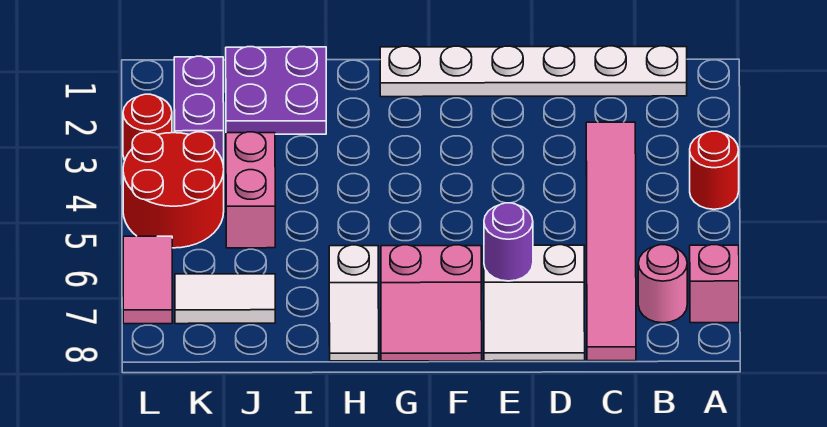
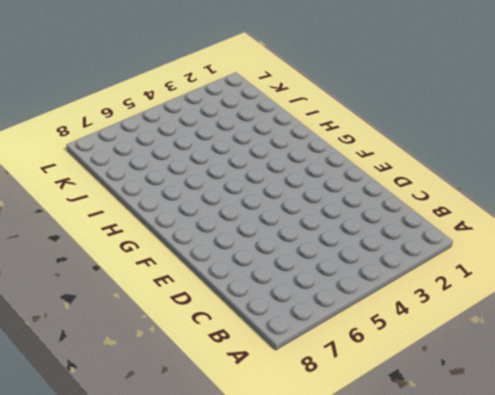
none -> red 1x1 round brick [690,131,739,209]
none -> pink 1x1 brick [690,245,739,323]
none -> white 1x6 plate [380,46,687,97]

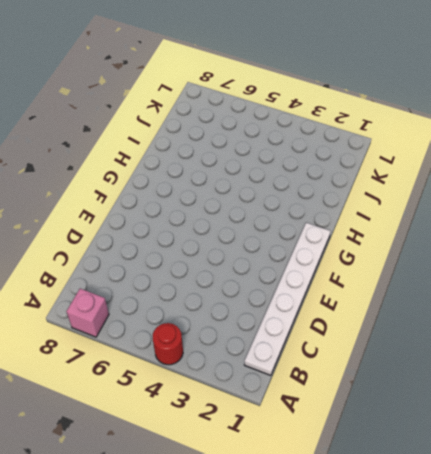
none -> pink 1x1 round brick [638,245,687,323]
none -> pink 1x6 tile [586,122,636,361]
none -> white 2x2 slope [484,245,585,361]

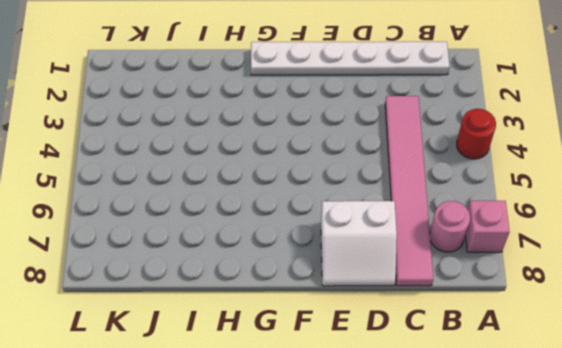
none -> pink 2x2 slope [381,245,482,361]
none -> white 1x2 slope [329,245,379,361]
none -> purple 2x2 plate [226,47,326,134]

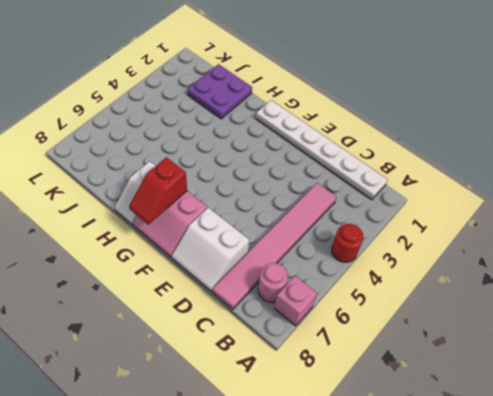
red 1x2 slope [129,157,187,225] -> none
none -> pink 1x2 brick [226,132,275,248]
none -> white 1x2 tile [175,274,275,324]
none -> purple 1x2 brick [174,56,224,167]

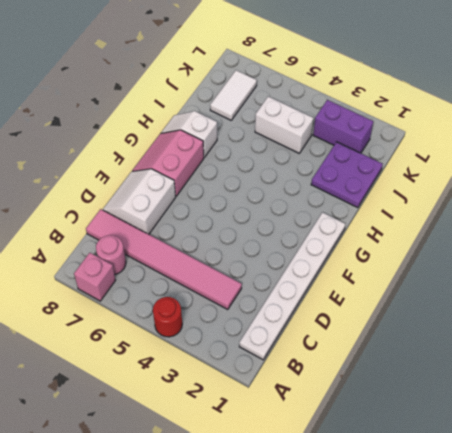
white 1x2 brick [255,96,313,153] -> pink 1x2 brick [226,132,275,248]
none -> red 2x2 round brick [123,132,224,248]
none -> red 1x1 round brick [123,94,172,160]
none -> pink 1x2 tile [123,236,172,324]

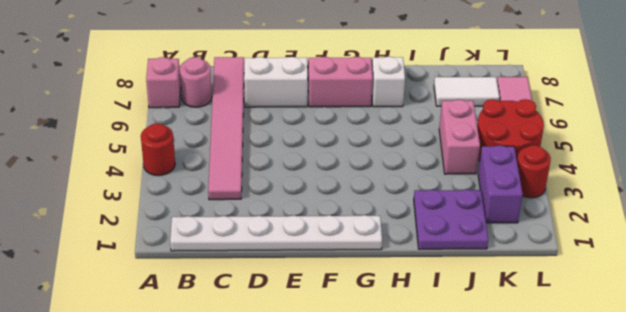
none -> purple 1x1 round brick [484,203,533,281]

